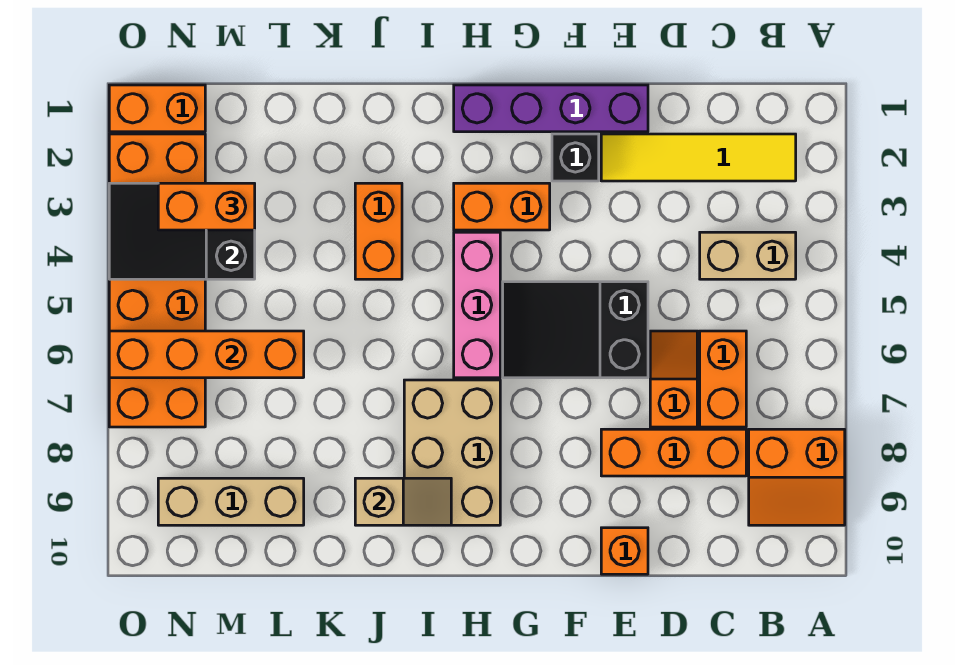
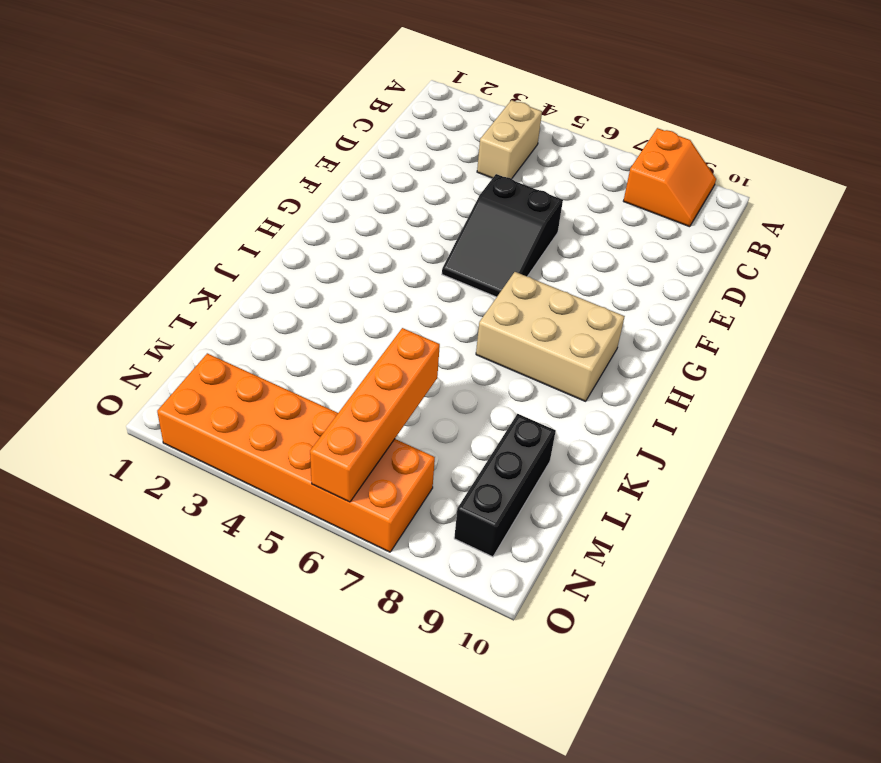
black 1x3 brick [454,414,556,557] -> tan 1x3 brick [158,478,304,525]
none -> yellow 1x4 tile [601,134,796,181]
none -> orange 1x2 brick [700,331,746,427]
none -> orange 1x3 brick [601,429,746,476]

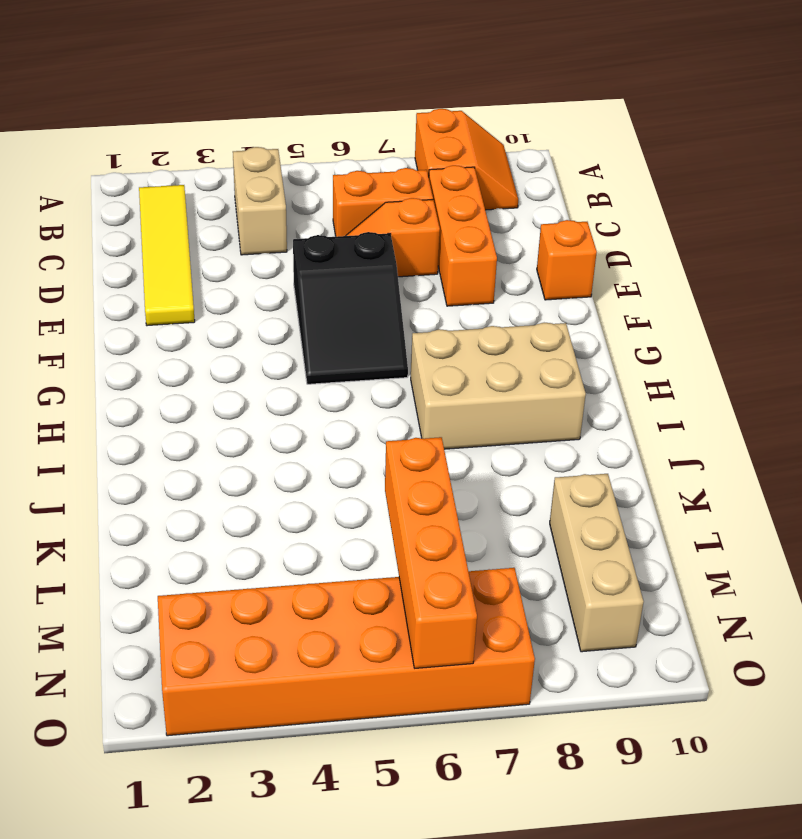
none -> purple 1x4 brick [454,85,648,132]
none -> black 1x1 brick [552,134,599,181]
none -> orange 1x2 brick [454,183,550,230]

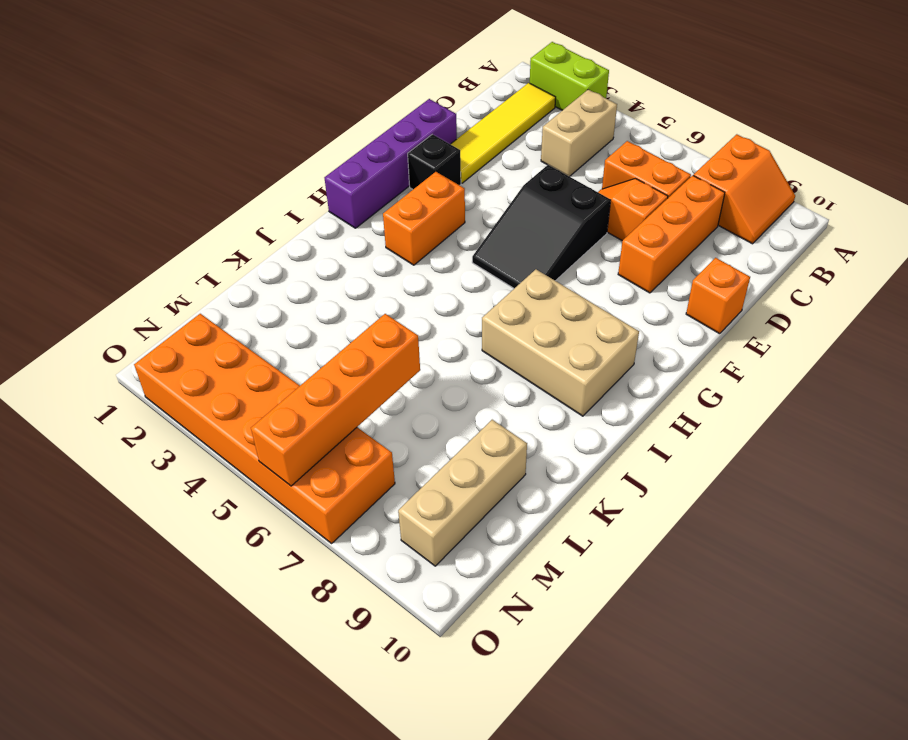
lime 1x2 brick [530,42,609,110] -> none
none -> pink 1x3 brick [454,232,500,378]
none -> orange 1x2 brick [355,183,402,279]
none -> orange 1x2 brick [109,85,205,132]

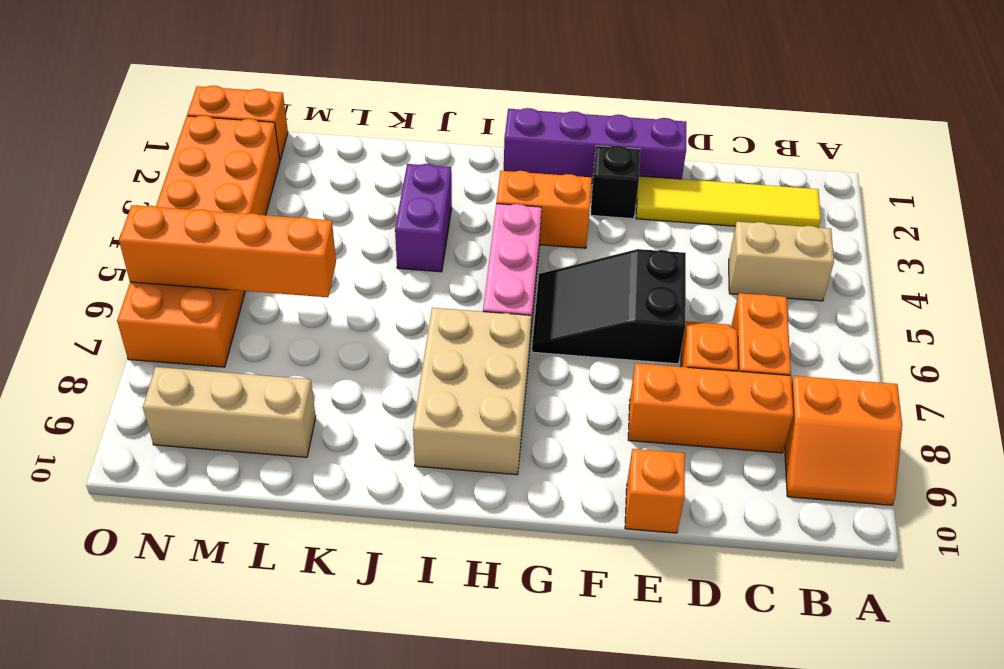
purple 1x2 brick [395,164,452,272] -> orange 1x2 brick [355,183,402,279]
none -> tan 1x2 slope [355,478,451,525]
none -> black 2x3 slope [109,183,255,279]
none -> orange 1x2 brick [158,183,255,230]

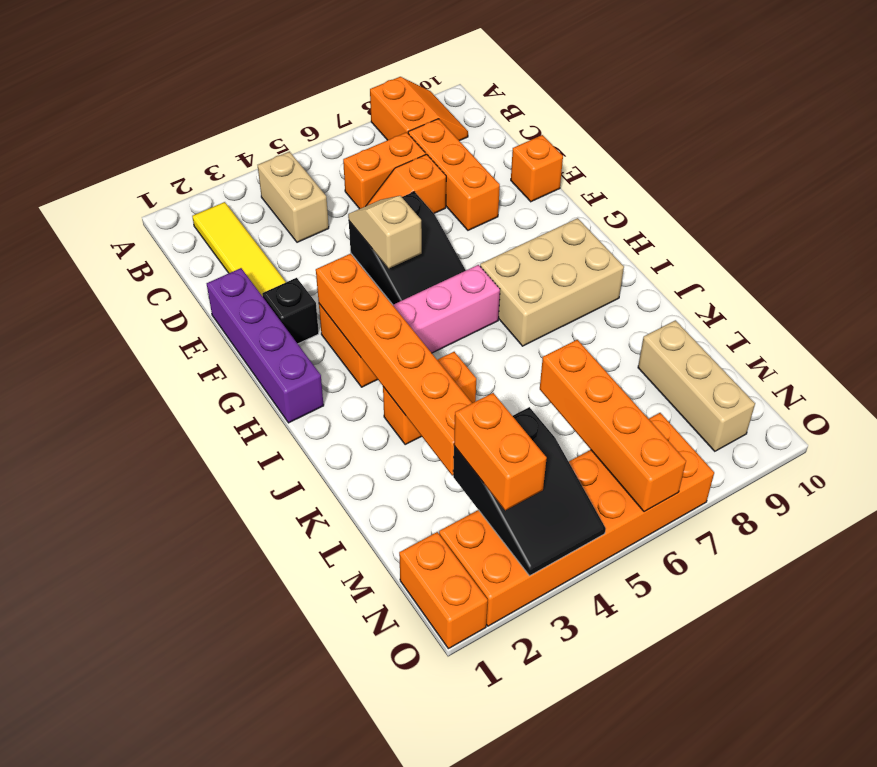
tan 1x2 slope [348,196,422,268] -> tan 1x2 slope moved to [355,478,451,525]
orange 1x6 brick [316,254,472,476] -> none

